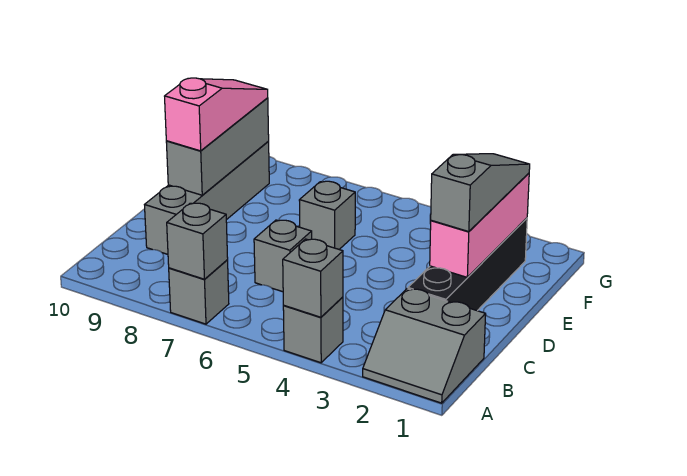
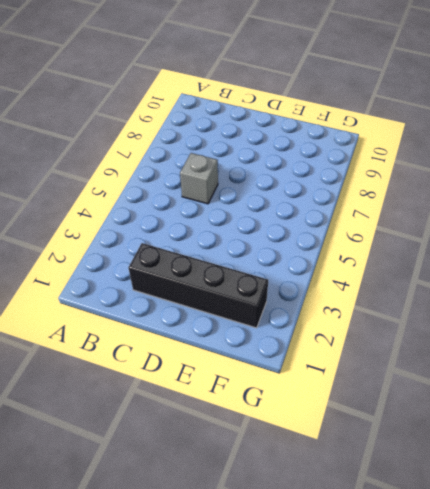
none -> grey 2x2 slope [363,289,486,403]
none -> grey 1x1 brick [283,297,343,363]
none -> grey 1x1 brick [169,260,229,324]

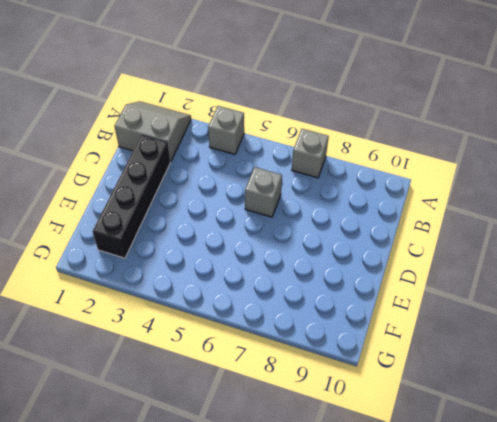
none -> grey 1x4 brick [145,142,269,254]
none -> grey 1x1 brick [299,181,355,249]
none -> grey 1x1 brick [283,239,343,317]

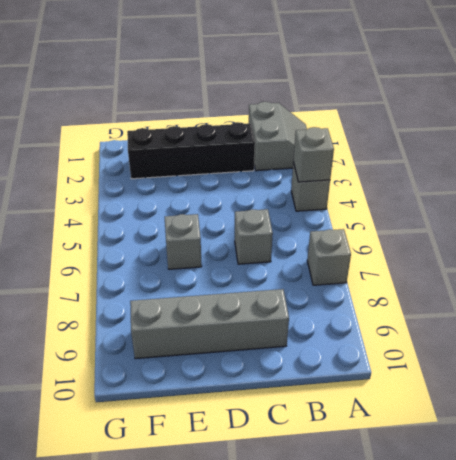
none -> grey 1x1 brick [167,203,228,279]
none -> pink 1x3 brick [430,173,529,277]
none -> grey 1x3 brick [166,98,269,195]

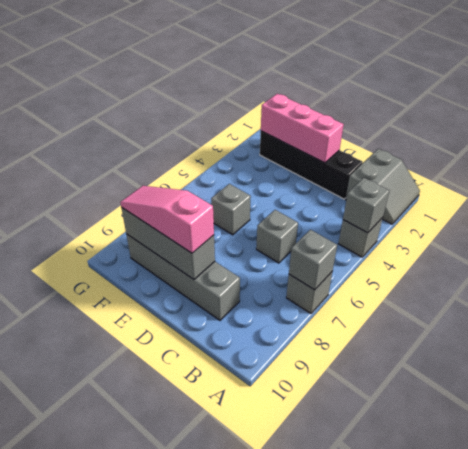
none -> grey 1x3 slope [431,154,530,232]

